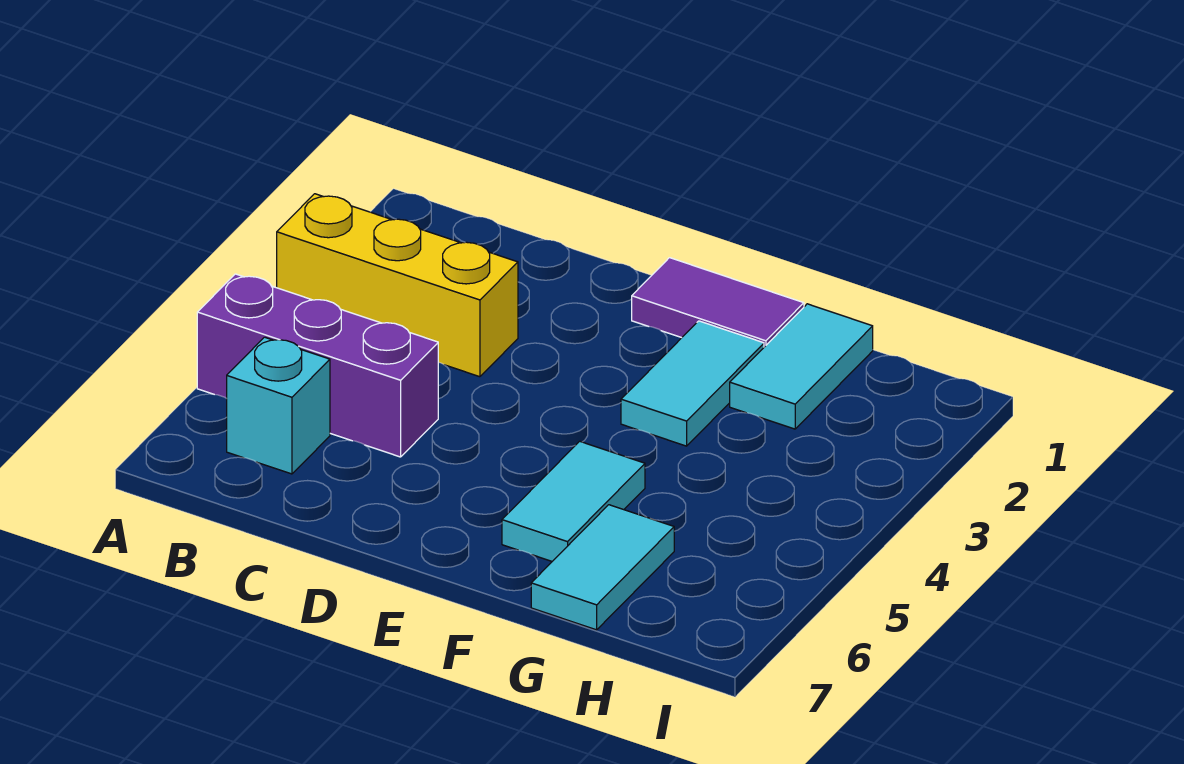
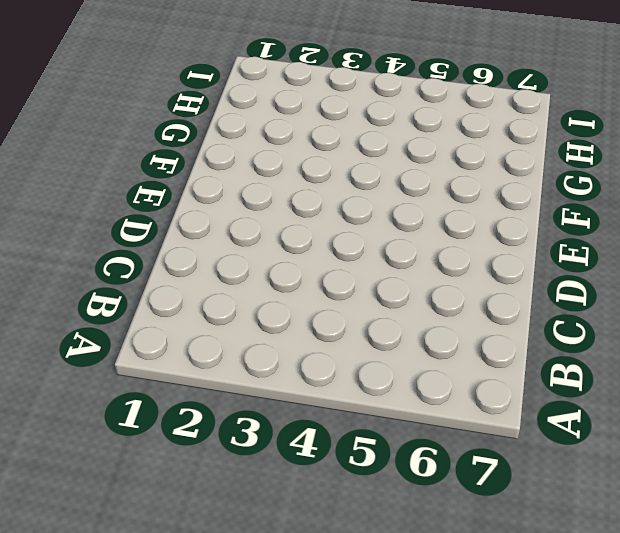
none -> yellow 1x3 brick [277,194,518,377]
none -> purple 1x3 brick [197,274,438,457]

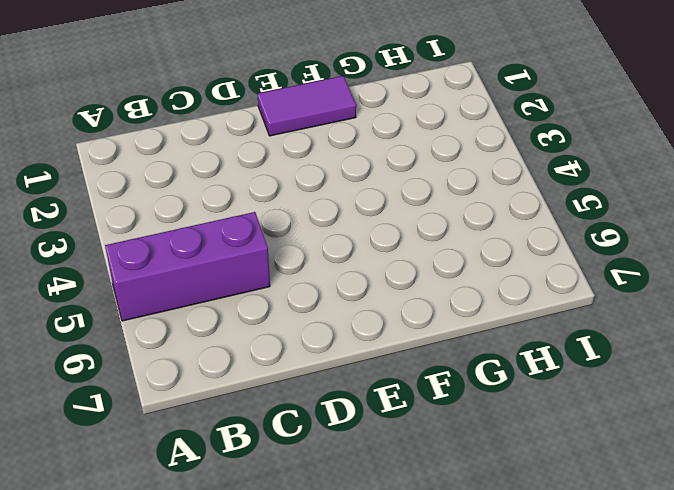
none -> yellow 1x3 brick [277,194,518,377]
none -> cyan 1x1 brick [227,337,330,474]

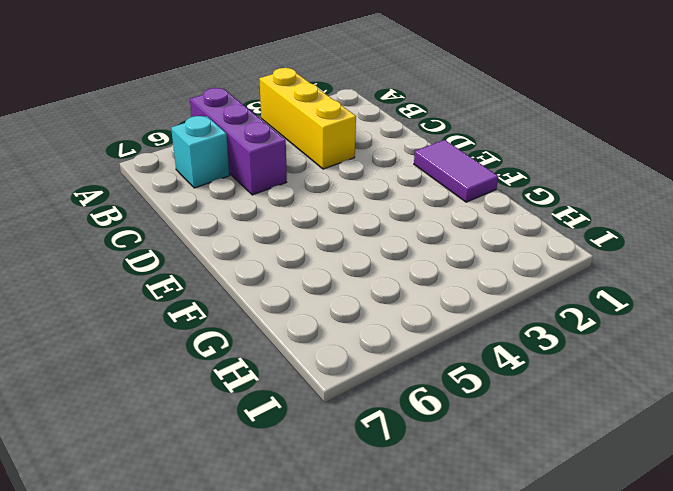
none -> cyan 1x2 tile [621,321,764,446]
none -> cyan 1x2 tile [502,441,645,561]

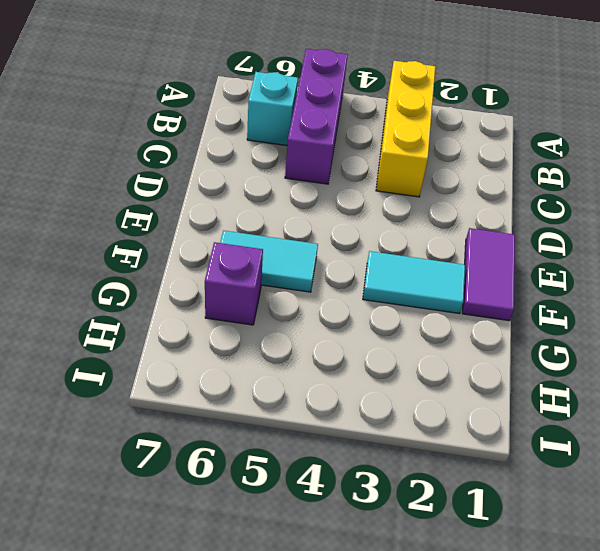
purple 1x1 brick [205,242,263,325] -> cyan 1x2 tile [531,505,674,630]
none -> cyan 1x2 tile [730,304,873,429]

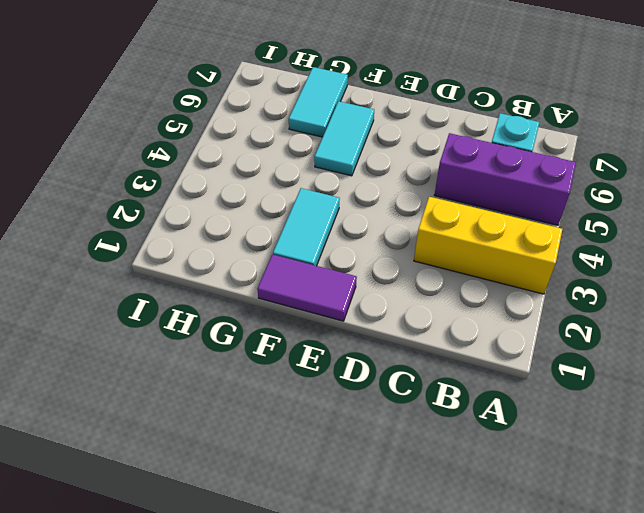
none -> cyan 1x2 tile [730,304,873,429]

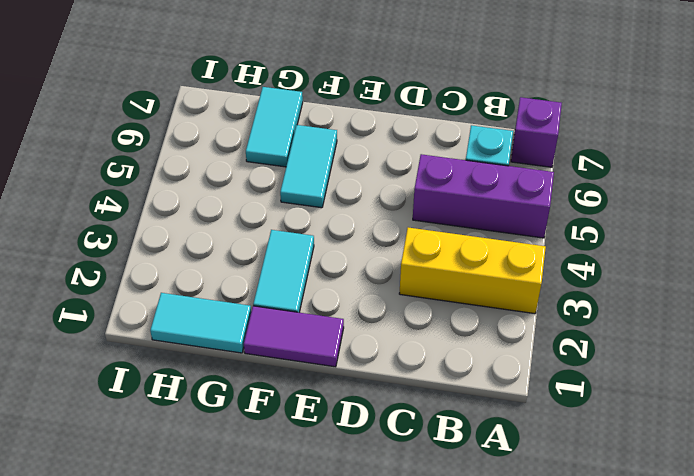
purple 1x1 brick [511,97,562,167] -> none
cyan 1x2 tile [150,293,251,353] -> cyan 1x2 tile turned to [730,304,873,429]

